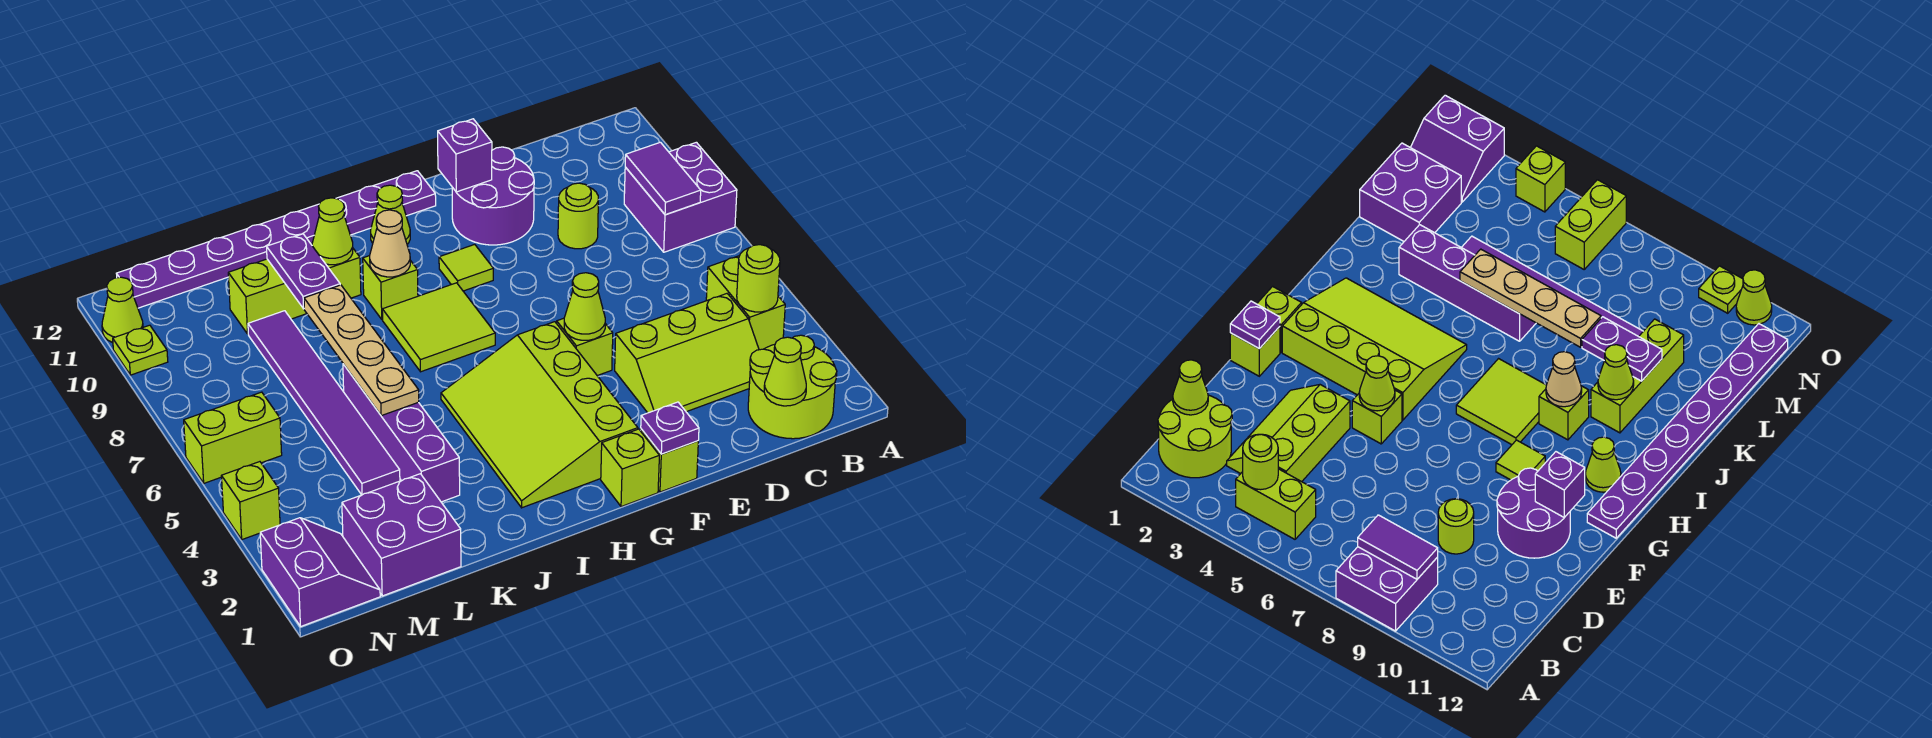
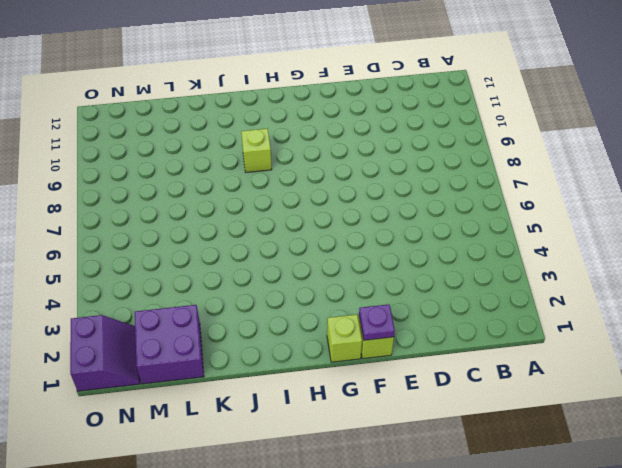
none -> purple 2x2 brick [624,142,737,252]
none -> lime 2x2 round brick [748,335,837,439]
none -> lime 1x2 brick [706,256,785,350]
none -> lime 2x3 slope [615,294,759,413]

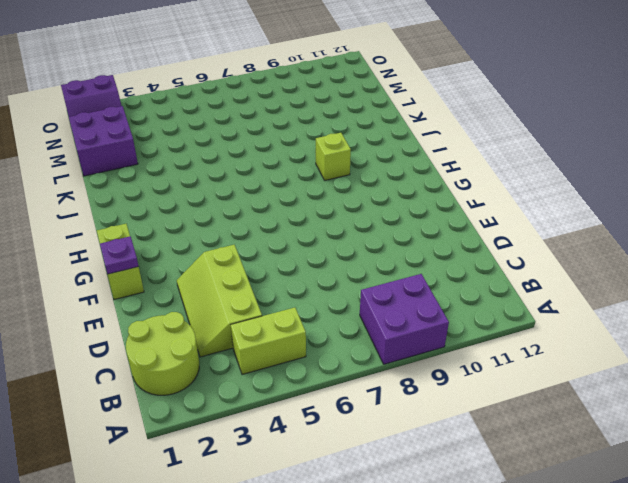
none -> lime 1x1 round brick [558,183,598,249]
none -> purple 2x2 round brick [452,147,534,245]
none -> lime 1x1 brick [557,318,613,376]
none -> lime 3x4 slope [441,322,638,508]

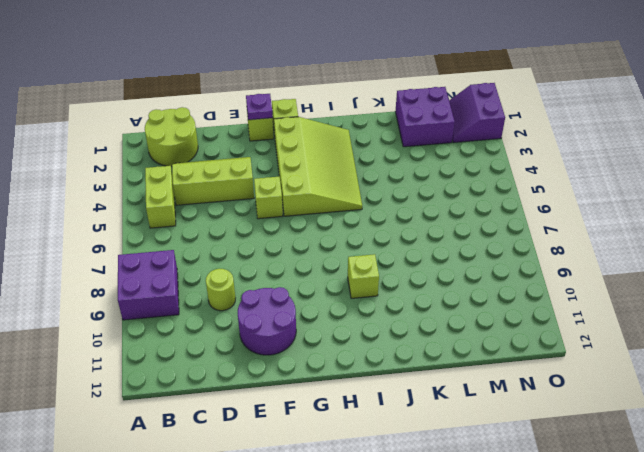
none -> lime 1x1 tile [439,244,493,291]
none -> purple 1x8 plate [116,171,436,308]
none -> lime 2x2 tile [382,283,495,372]
none -> lime 1x1 cone [371,185,410,244]

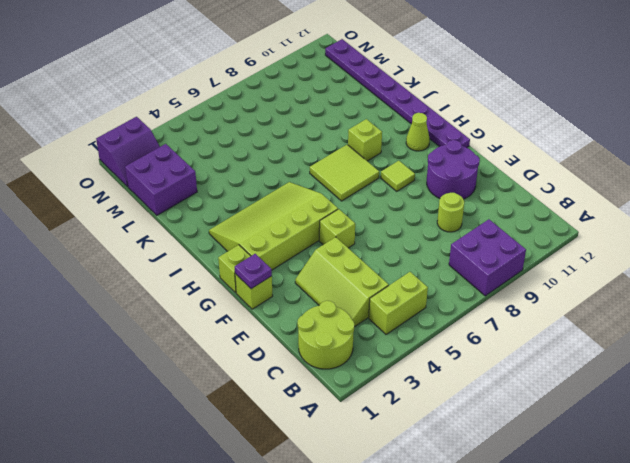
none -> lime 1x3 brick [228,244,361,334]
none -> purple 1x4 brick [343,364,460,502]
none -> purple 1x6 tile [248,311,400,495]
none -> lime 1x2 brick [184,392,282,483]

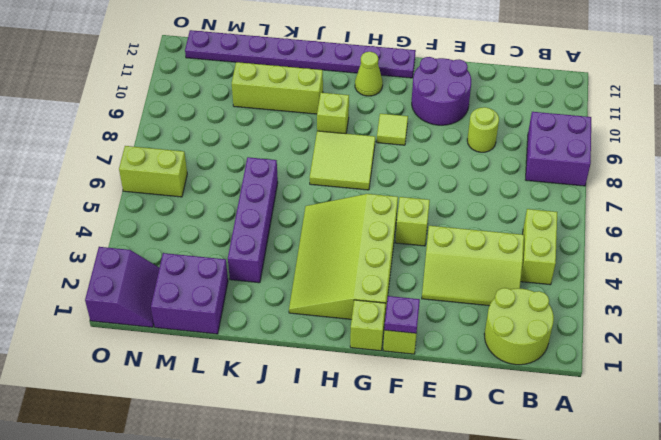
none -> purple 1x6 tile [248,311,400,495]
none -> lime 1x1 brick [221,462,280,539]
none -> lime 1x1 plate [113,325,168,375]
none -> lime 1x1 cone [102,277,143,343]

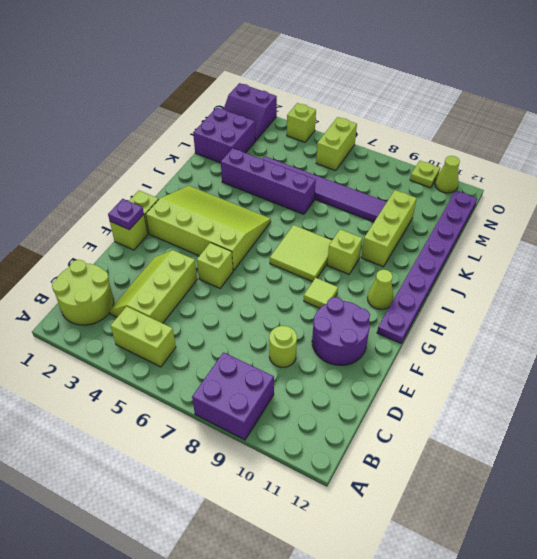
none -> lime 1x1 round brick [737,245,780,312]
none -> purple 1x2 tile [625,142,701,215]
none -> lime 1x1 cone [764,337,806,406]
none -> lime 1x1 cone [564,273,605,340]

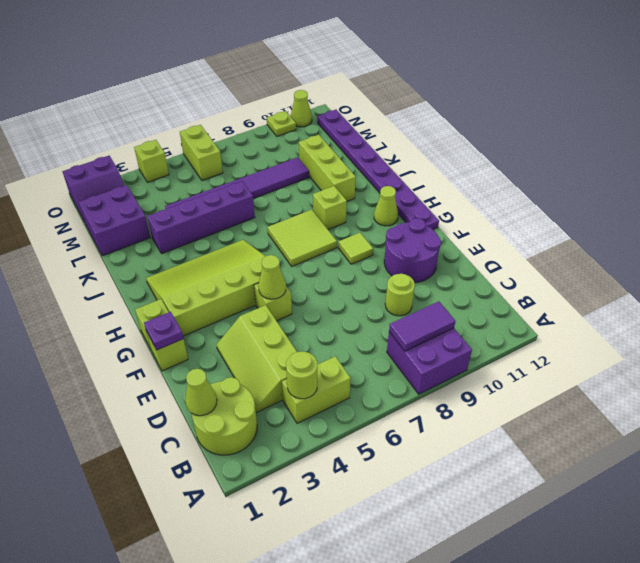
none -> purple 1x1 brick [438,119,492,192]
none -> tan 1x1 cone [370,210,410,277]
none -> lime 1x1 cone [312,198,353,265]
none -> tan 1x4 plate [304,285,419,416]

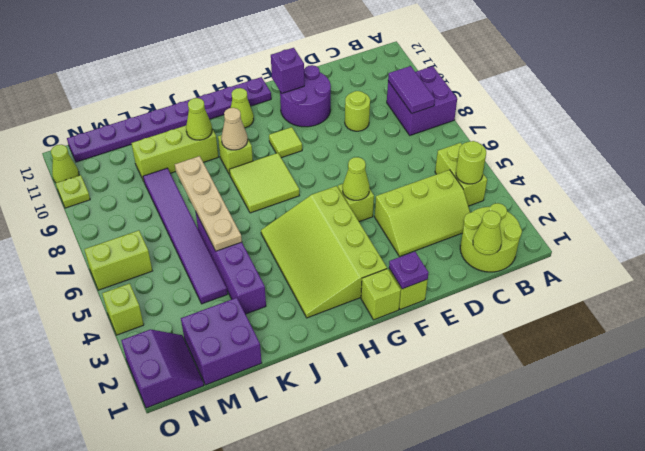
none -> purple 1x2 plate [267,234,340,309]

